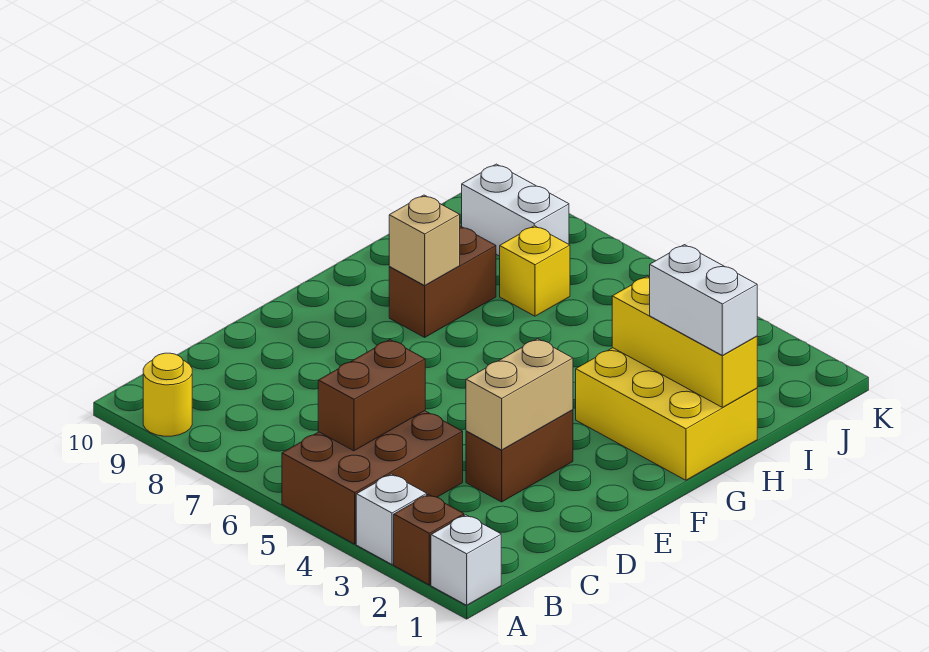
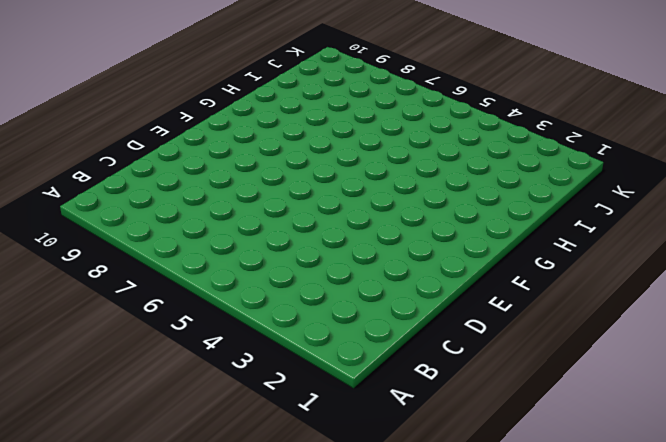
none -> white 1x1 brick [431,515,501,605]
none -> brown 1x1 brick [394,494,464,585]
none -> white 1x1 brick [356,474,427,564]

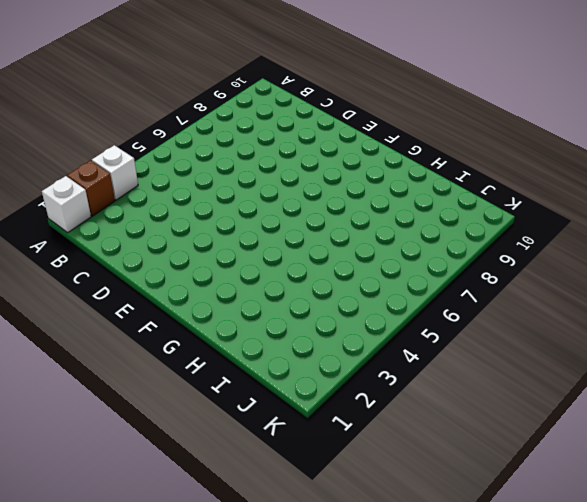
none -> brown 2x3 brick [282,411,463,544]
none -> yellow 1x1 round brick [143,353,192,436]
none -> brown 1x2 brick [466,410,573,502]

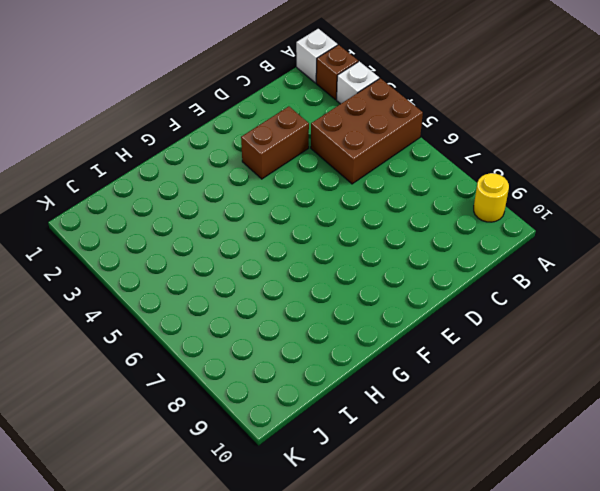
none -> yellow 2x3 brick [576,348,757,480]
none -> brown 1x2 brick [389,226,496,337]
none -> yellow 1x1 brick [500,226,570,316]

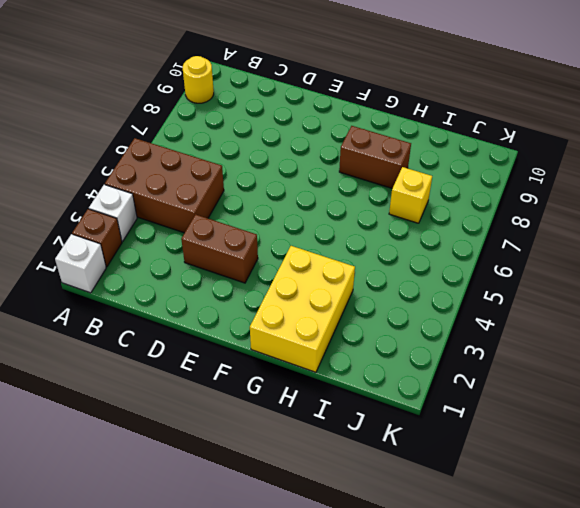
none -> white 1x2 brick [462,164,569,256]
none -> brown 1x2 brick [318,340,425,451]
none -> tan 1x2 brick [466,339,573,450]

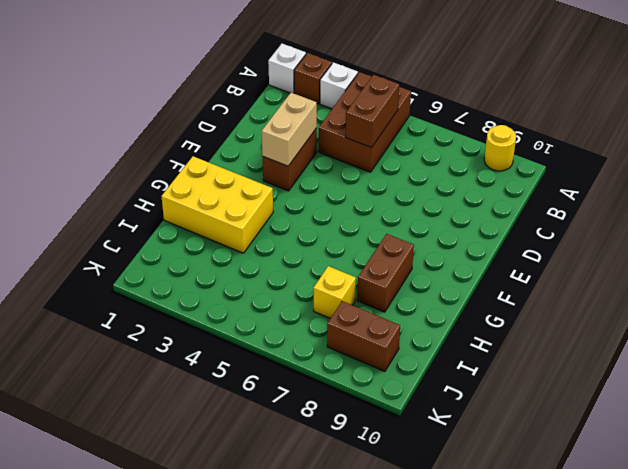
brown 1x2 brick [327,301,400,371] -> white 1x2 brick [462,164,569,256]
none -> tan 1x1 brick [389,195,460,285]
none -> yellow 1x3 brick [612,276,757,407]
none -> white 1x2 brick [650,245,757,355]

